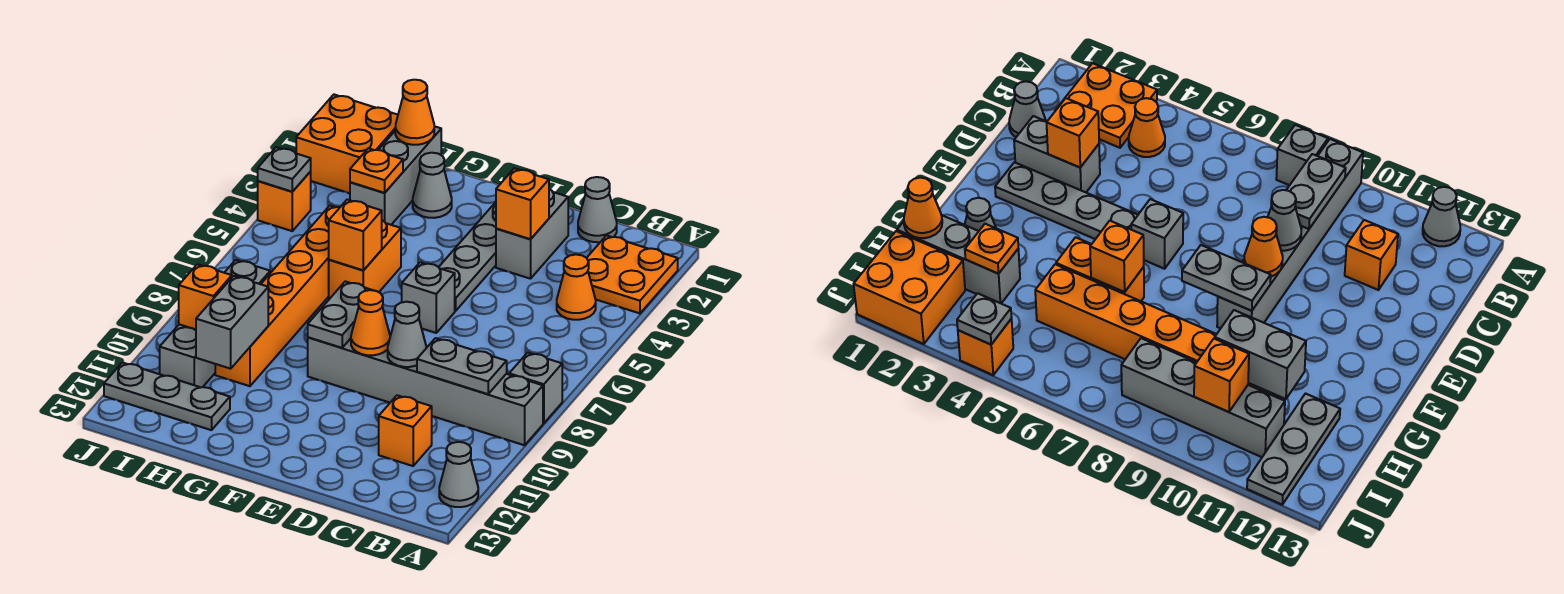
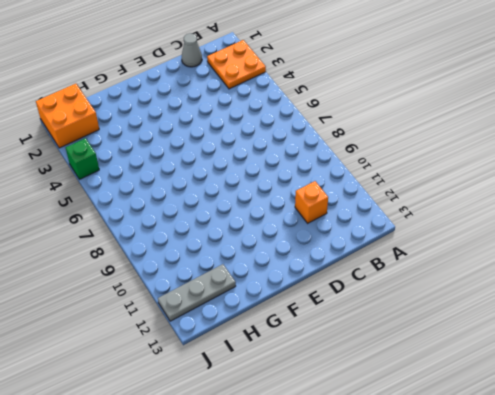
green 1x1 brick [66,138,99,179] -> orange 1x1 brick [258,172,311,231]
none -> grey 1x1 brick [509,353,562,423]
none -> grey 1x6 brick [308,337,543,445]
none -> grey 1x1 cone [439,442,478,507]

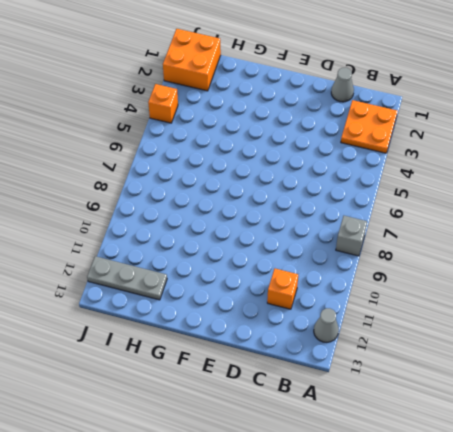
none -> grey 1x6 brick [308,337,543,445]
none -> orange 1x1 cone [557,254,596,320]
none -> grey 1x2 brick [496,189,568,279]

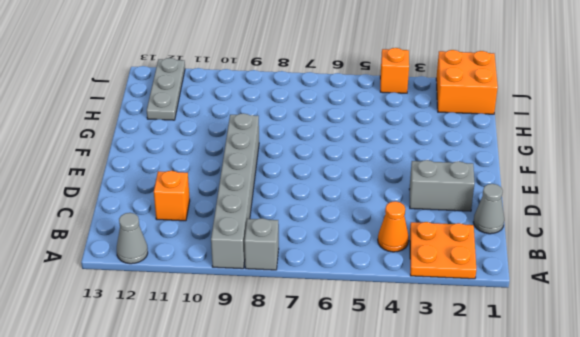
none -> grey 1x4 plate [439,202,496,311]
none -> grey 1x1 brick [402,262,455,333]
none -> grey 1x1 cone [413,153,452,218]

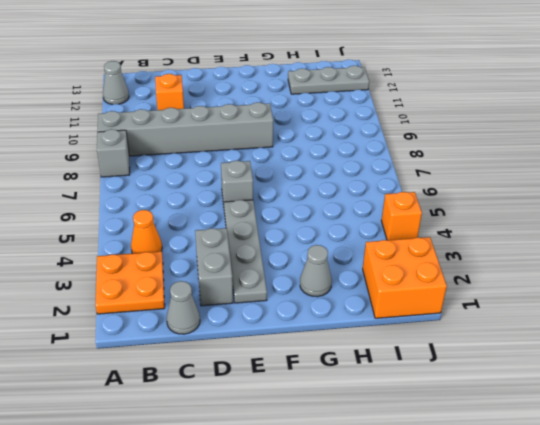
none -> orange 1x2 brick [329,221,401,299]
none -> grey 1x3 brick [350,126,441,225]
none -> orange 1x6 brick [215,206,340,386]

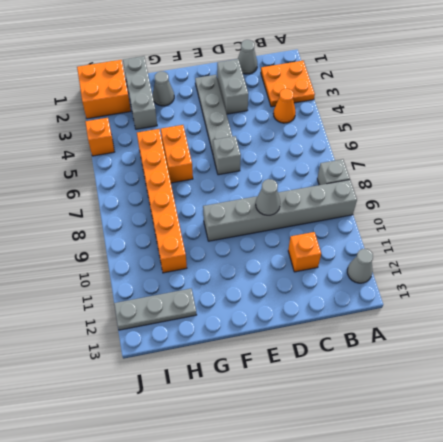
none -> grey 1x4 brick [160,260,270,387]
none -> grey 1x2 plate [417,338,507,394]
none -> orange 1x1 brick [496,168,549,239]

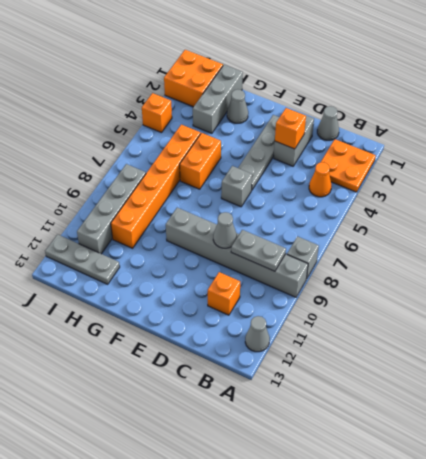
none -> orange 1x1 cone [351,290,390,355]
none -> grey 1x2 plate [308,281,374,348]
none -> orange 1x1 brick [329,200,382,270]

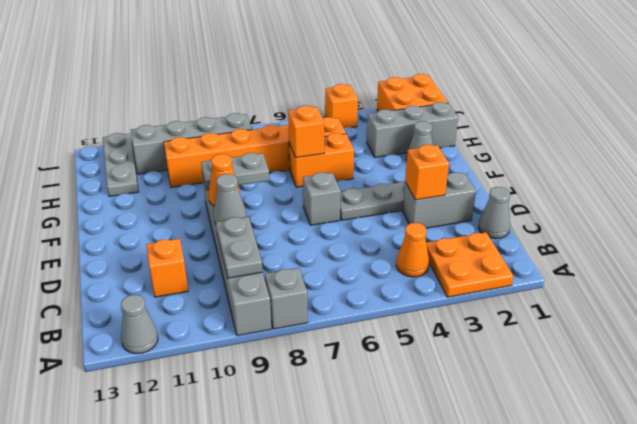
none -> orange 1x1 cone [395,80,434,145]
none -> orange 1x1 plate [350,148,403,193]
none -> grey 1x2 brick [196,276,268,369]

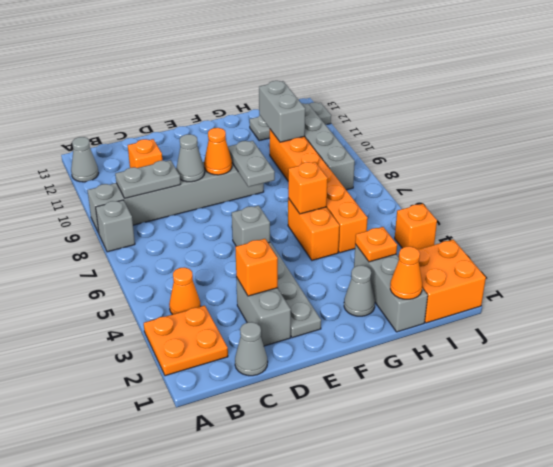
none -> orange 1x1 brick [179,264,232,330]
none -> grey 1x1 plate [258,147,311,192]

